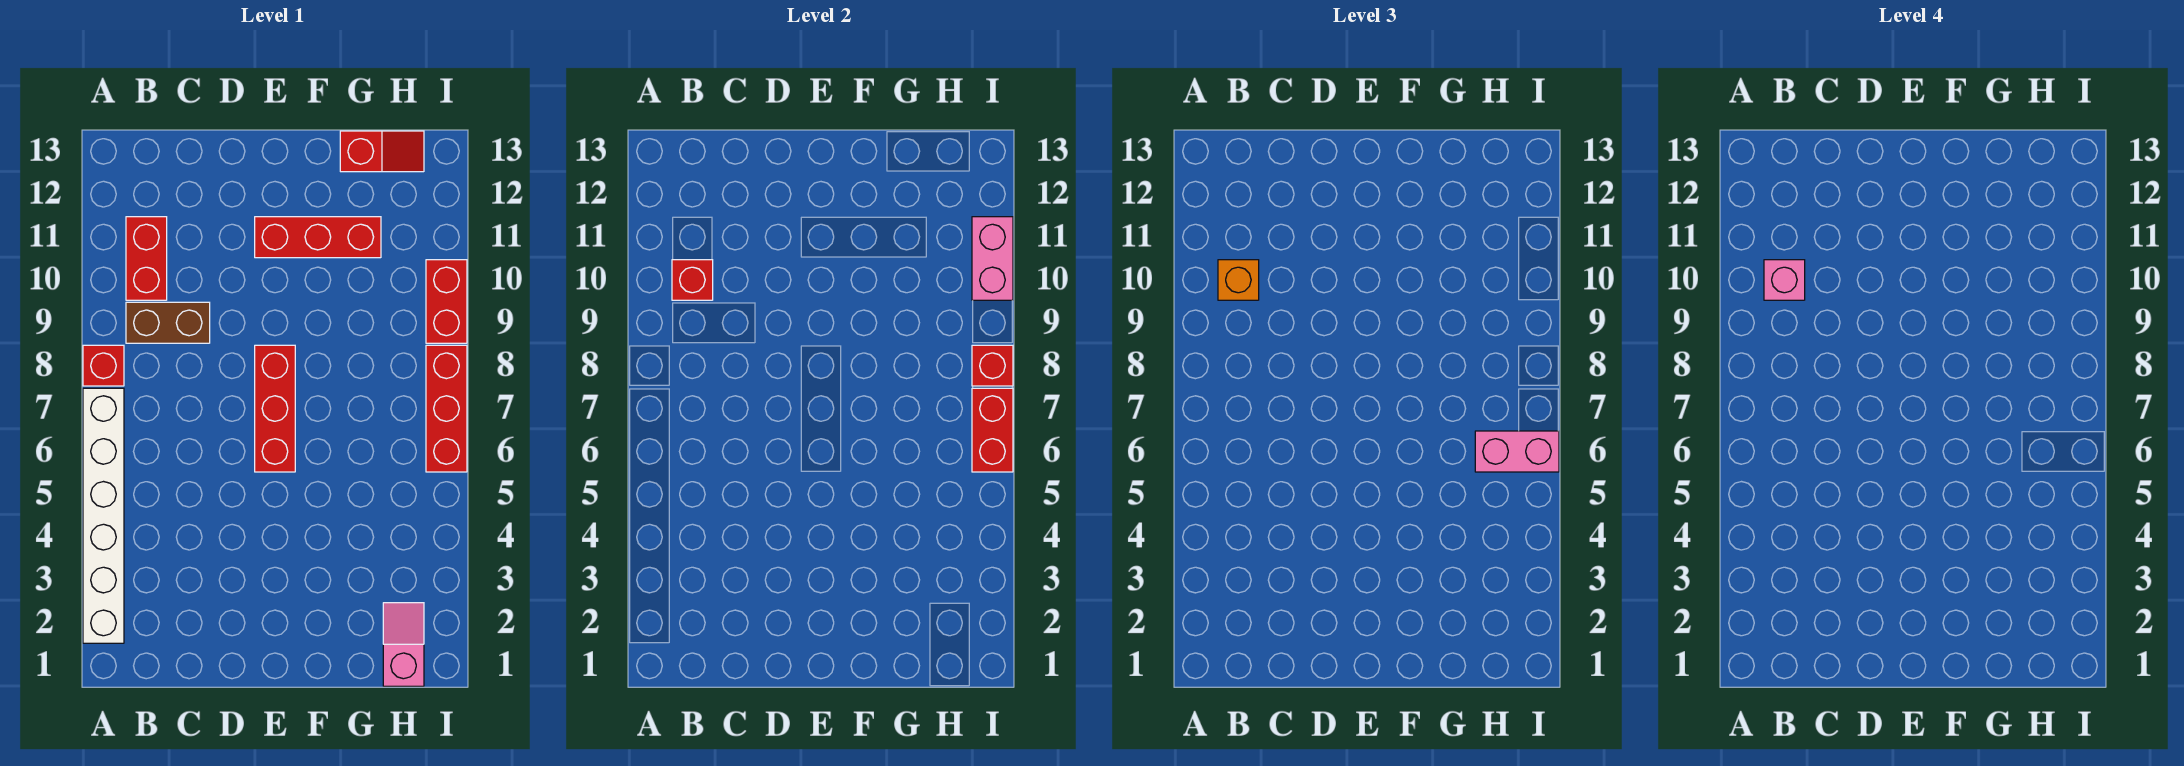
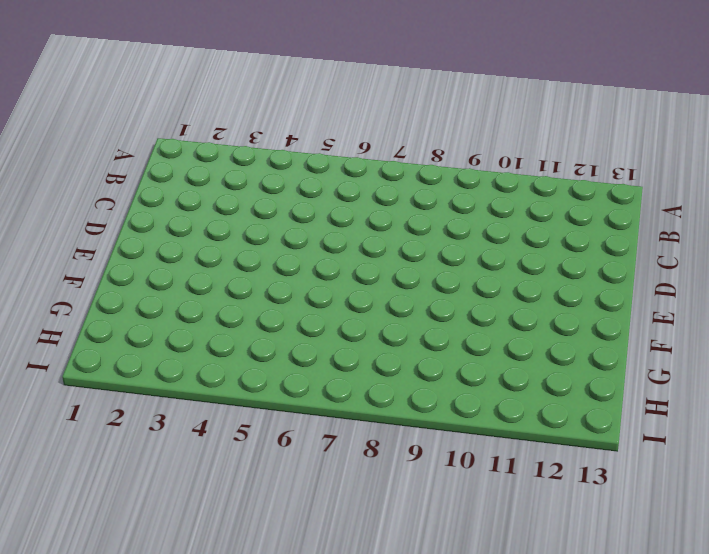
none -> white 1x6 brick [83,388,124,643]
none -> red 1x1 brick [83,345,124,386]
none -> brown 1x2 brick [126,302,210,343]

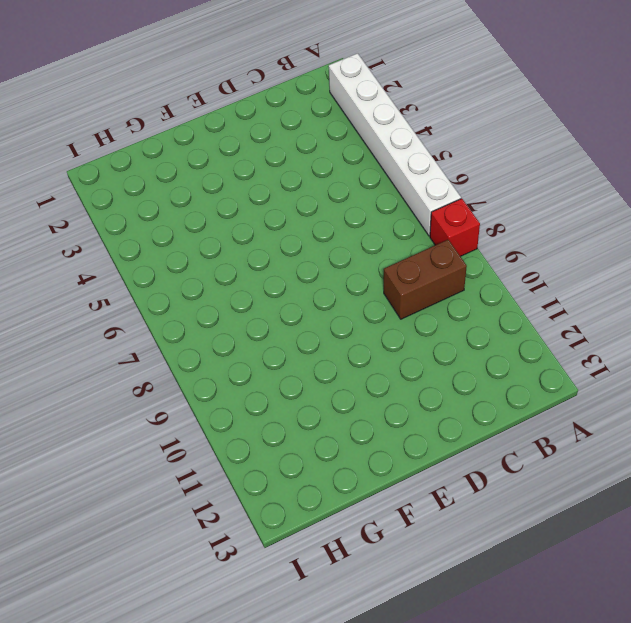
none -> red 1x2 brick [126,217,167,300]
none -> red 1x3 brick [255,345,295,472]
none -> red 1x3 brick [255,217,381,258]

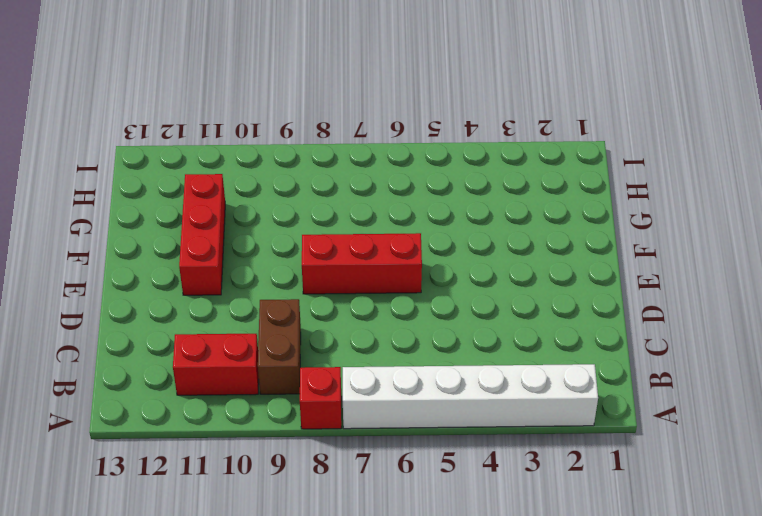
none -> red 1x2 slope [340,131,424,172]
none -> pink 1x2 slope [383,603,424,686]
none -> red 1x3 brick [426,345,467,472]

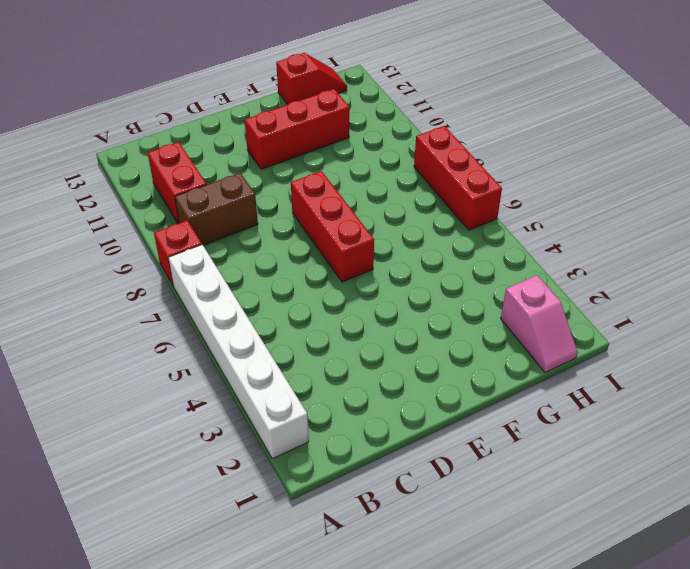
pink 1x2 slope [501,275,578,372] -> pink 1x2 slope turned to [383,603,424,686]
none -> red 1x2 brick [426,260,467,343]
none -> red 1x1 brick [672,260,713,300]
none -> red 1x2 brick [972,388,1013,472]

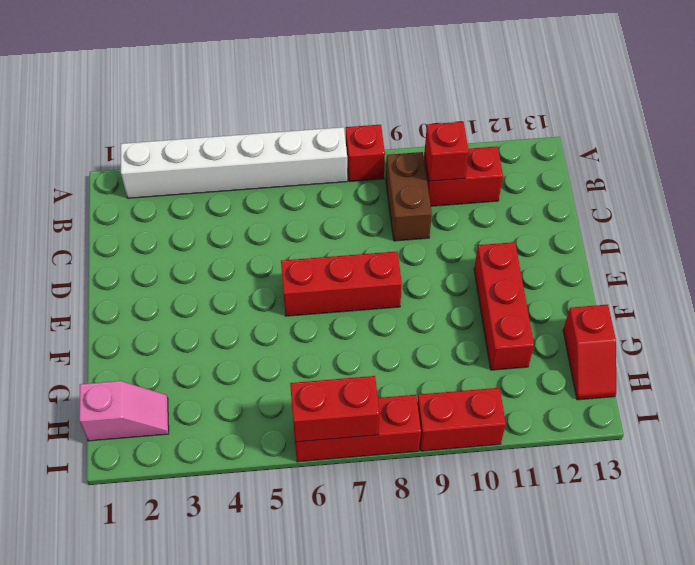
none -> red 1x1 brick [972,345,1013,386]
none -> pink 1x2 brick [972,217,1013,300]
none -> orange 1x1 brick [1218,260,1259,300]

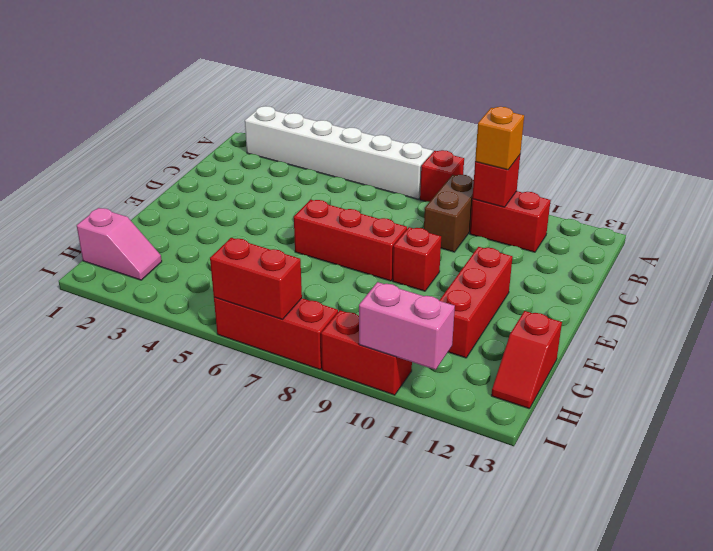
red 1x1 brick [393,227,441,291] -> red 1x1 brick moved to [972,345,1013,386]
none -> pink 1x2 brick [1475,431,1559,472]
none -> pink 1x1 brick [1764,260,1805,300]

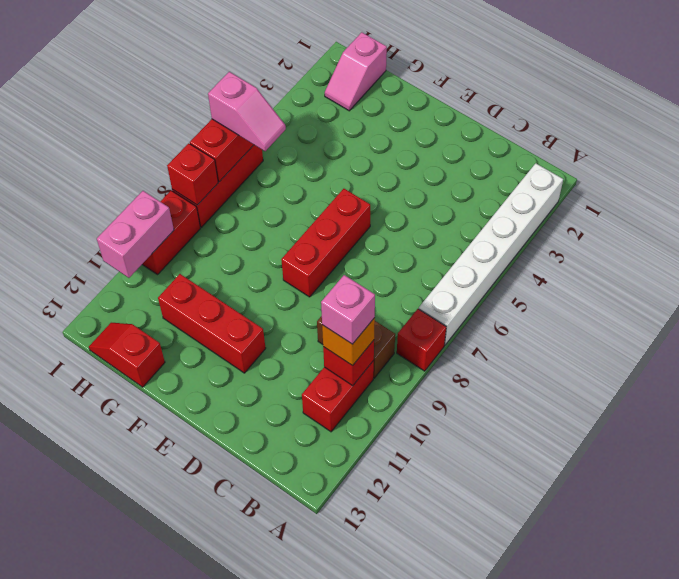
pink 1x2 slope [208,72,286,151] -> pink 1x2 brick [1475,431,1559,472]

